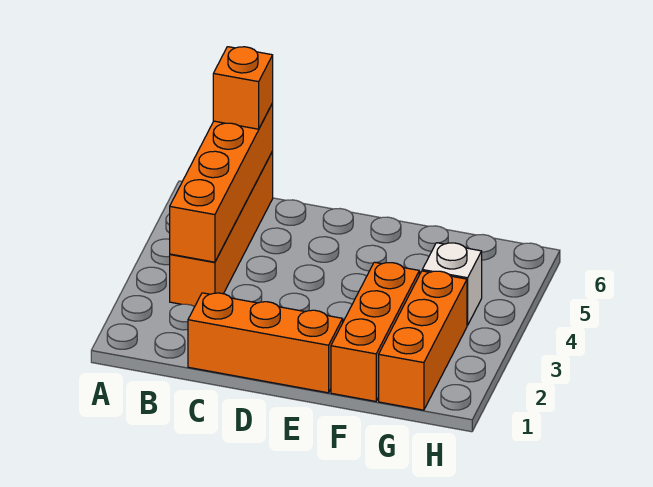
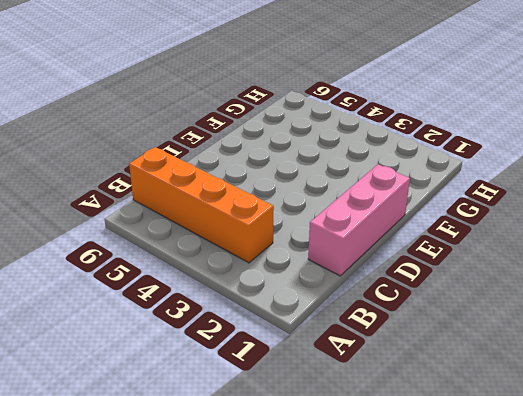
pink 1x3 brick [308,164,410,276] -> orange 1x3 brick [188,293,343,393]
none -> orange 1x3 brick [331,262,419,401]
none -> orange 1x3 brick [379,271,467,410]

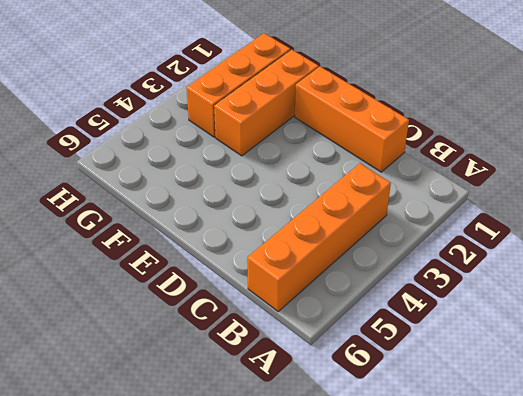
none -> white 1x1 brick [422,243,482,325]
none -> orange 1x4 brick [170,103,273,262]

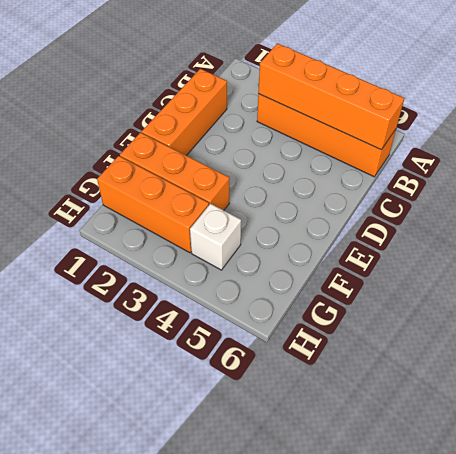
none -> orange 1x1 brick [213,47,273,129]

